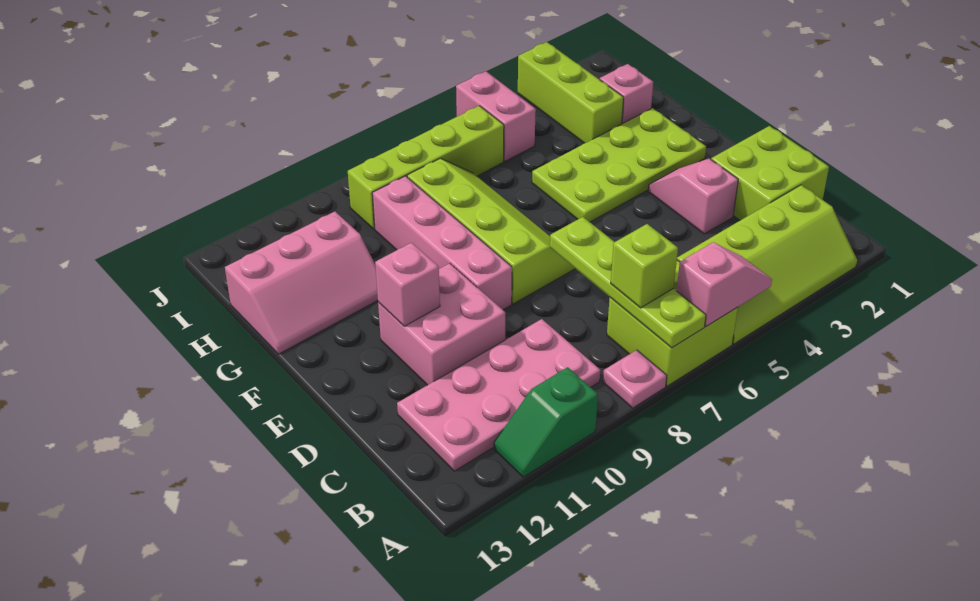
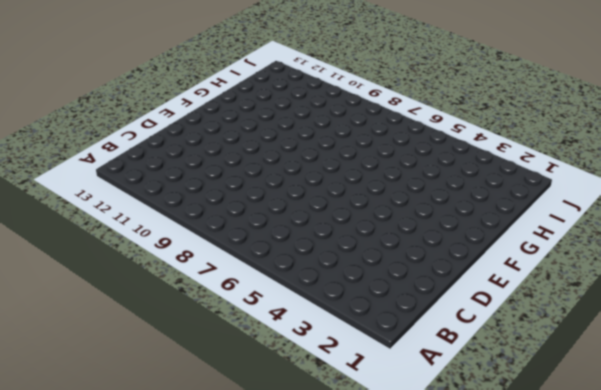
none -> lime 2x4 slope [677,185,857,344]
none -> lime 2x2 brick [607,260,738,386]
none -> pink 1x1 plate [603,350,667,408]

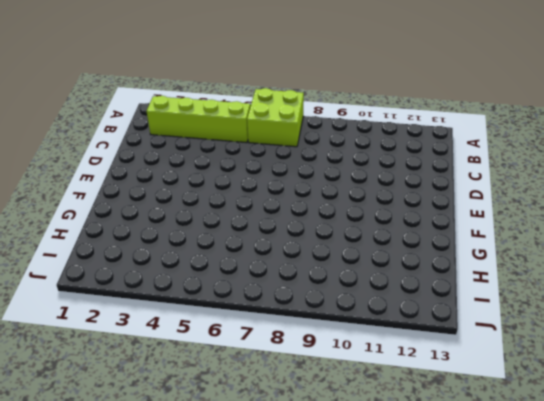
none -> pink 1x1 plate [603,350,667,408]
none -> green 1x2 slope [494,367,598,477]
none -> pink 2x4 plate [397,319,600,471]

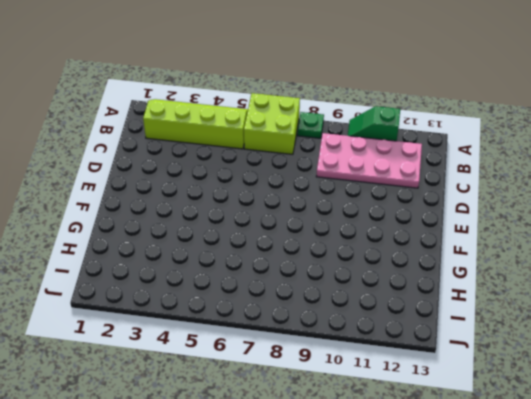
green 1x1 plate [297,112,324,138] -> pink 1x1 plate [603,350,667,408]
green 1x2 slope [348,106,400,141] -> green 1x2 slope turned to [494,367,598,477]
none -> lime 2x2 brick [711,126,829,220]
none -> pink 1x2 slope [648,159,738,234]
none -> pink 2x2 brick [378,263,505,385]

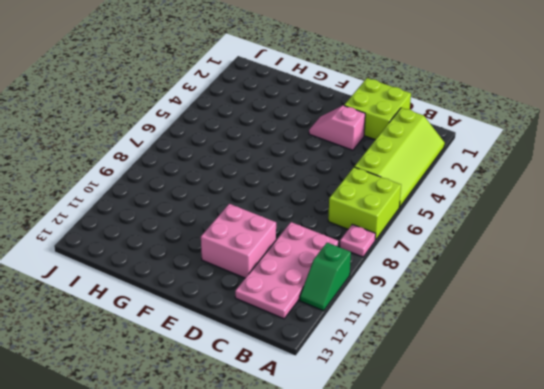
none -> lime 2x4 slope [407,159,575,304]
none -> pink 1x4 brick [372,176,512,310]
none -> lime 2x4 plate [532,108,706,222]

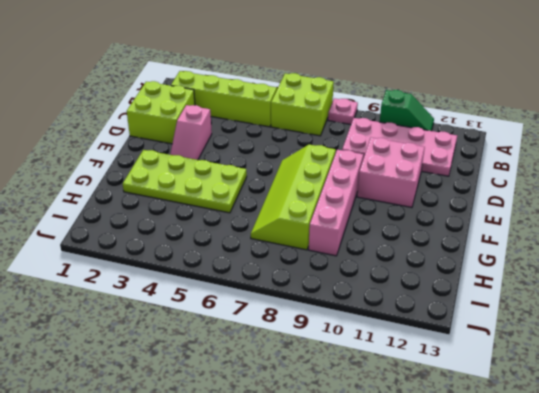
none -> pink 2x3 slope [225,212,378,354]
none -> pink 1x1 brick [600,64,653,124]
none -> lime 1x3 brick [518,42,624,143]

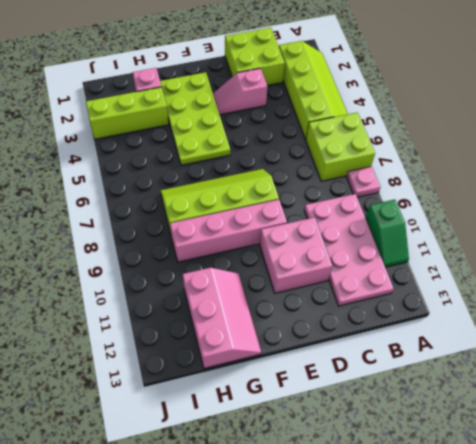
none -> pink 1x2 brick [456,71,536,161]
none -> lime 1x4 brick [348,106,504,229]
none -> pink 1x2 slope [676,242,772,326]

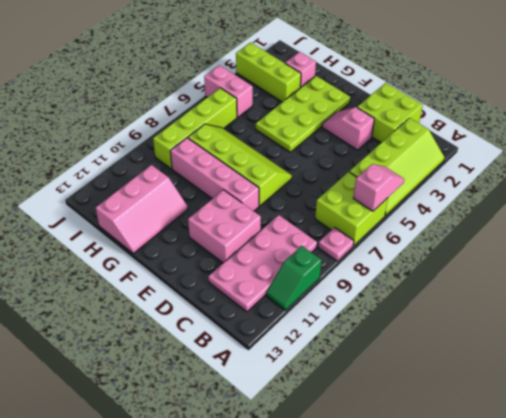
none -> lime 1x4 plate [550,217,706,348]
none -> pink 1x1 brick [375,243,440,326]
none -> lime 1x1 brick [611,224,678,308]

